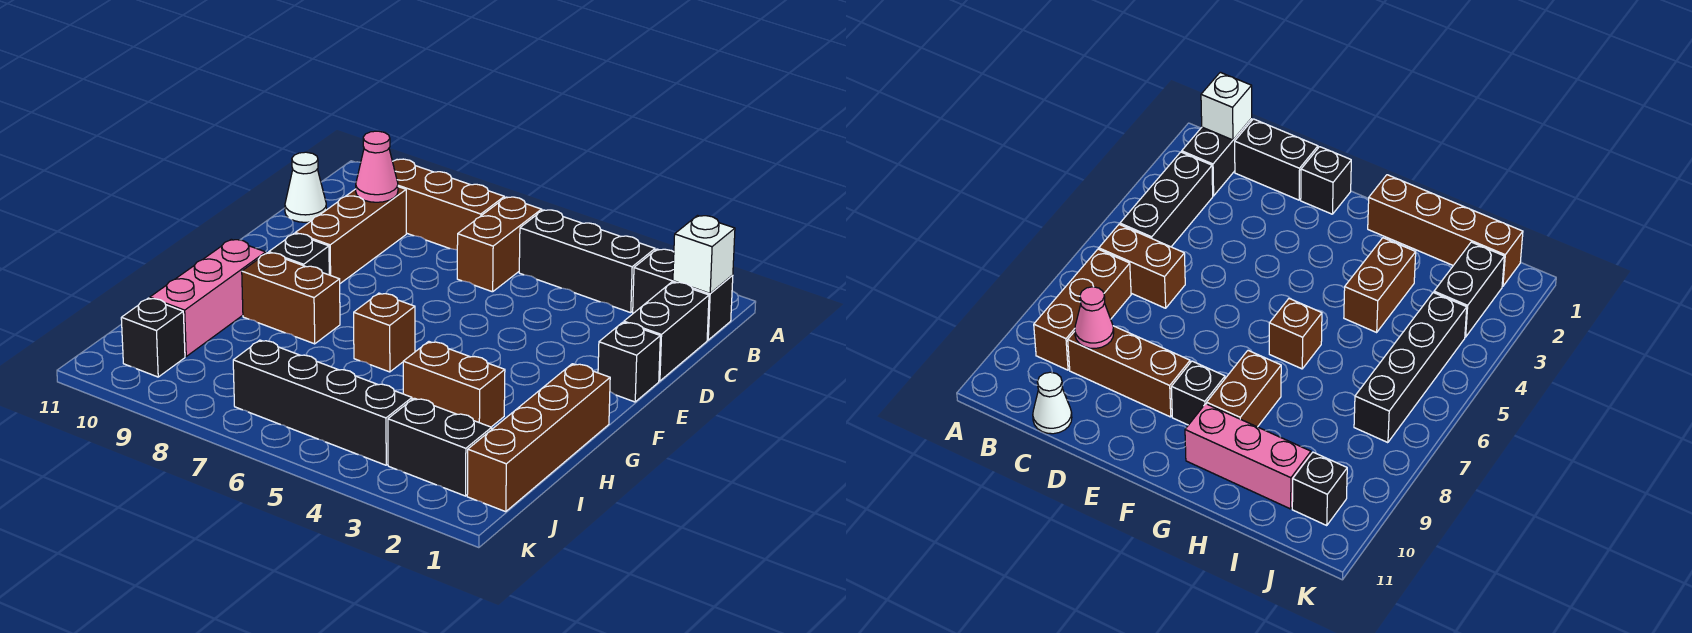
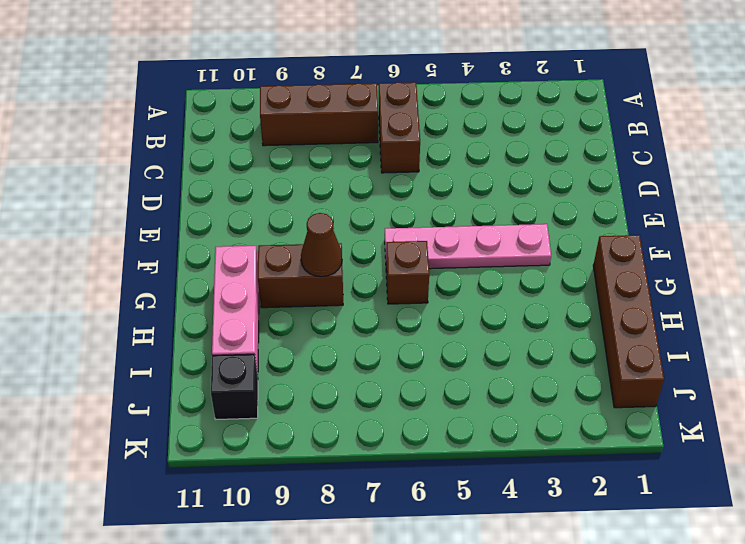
pink 1x4 plate [385,224,551,269] -> none
brown 1x1 cone [301,213,342,277] -> none
none -> black 1x2 brick [633,249,733,340]
none -> black 1x3 brick [519,210,655,313]
none -> black 1x2 brick [624,282,709,381]

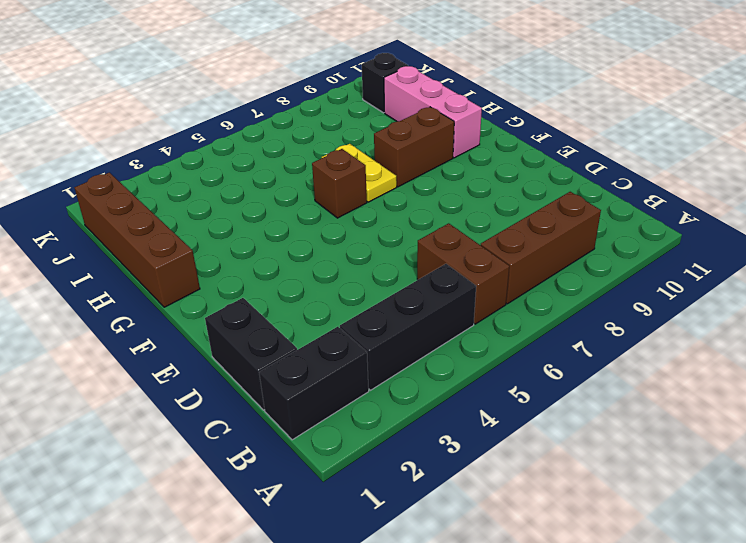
yellow 1x2 plate [322,144,397,202] -> none
none -> brown 1x3 brick [295,187,406,283]
none -> white 1x1 cone [285,152,327,222]
none -> black 1x1 brick [598,322,660,402]

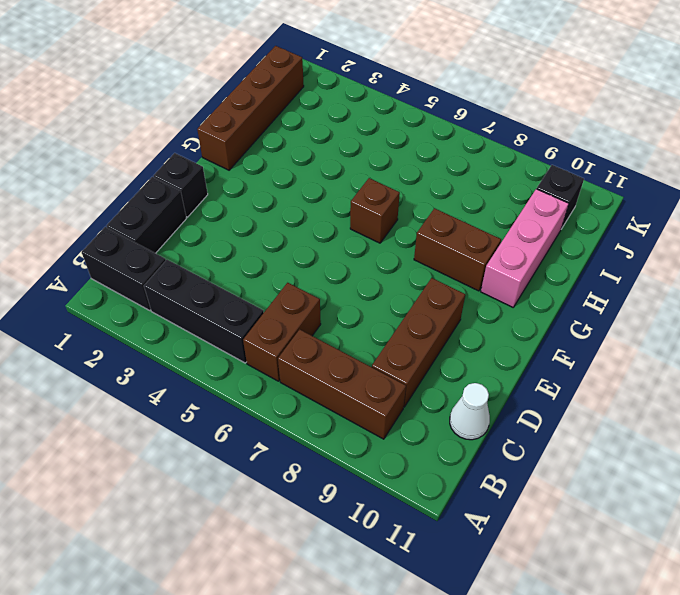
none -> black 1x1 brick [269,234,329,275]
none -> brown 1x2 brick [403,342,505,427]
none -> black 1x2 brick [388,398,492,496]

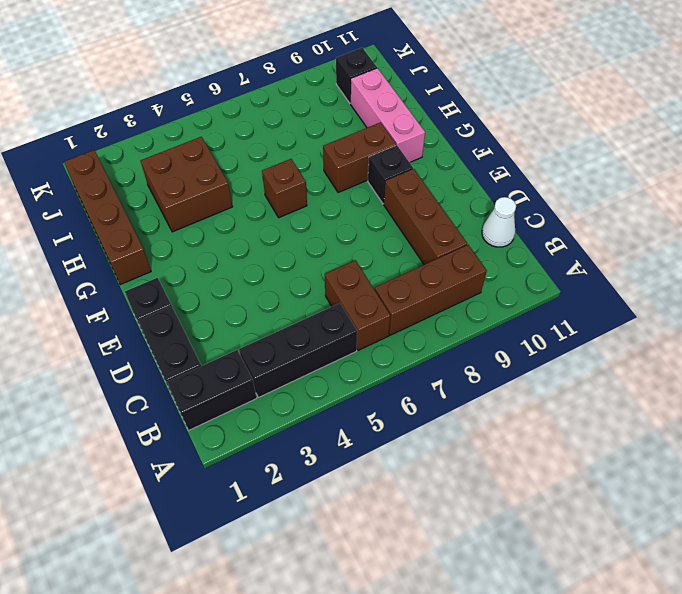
brown 2x2 brick [140,137,233,232] -> brown 1x2 brick [403,342,505,427]
none -> black 1x2 brick [388,398,492,496]
none -> black 1x4 brick [233,340,412,465]
none -> white 1x1 brick [673,216,735,293]

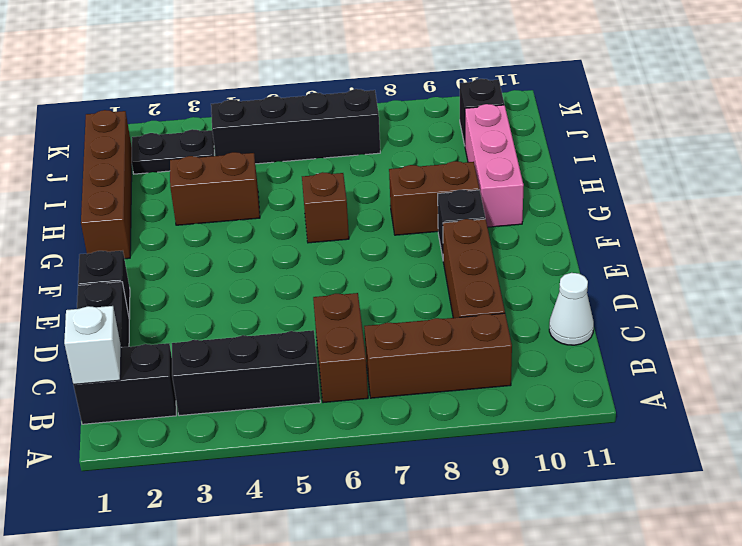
black 1x2 plate [132,129,214,174] -> black 1x2 brick [388,398,492,496]
none -> pink 1x1 cone [356,131,398,202]

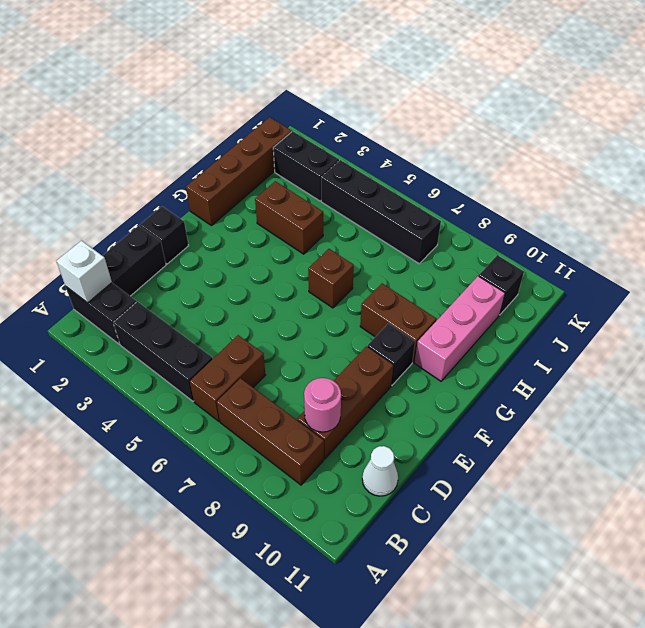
pink 1x1 round brick [304,378,341,432] -> pink 1x1 cone [356,131,398,202]

